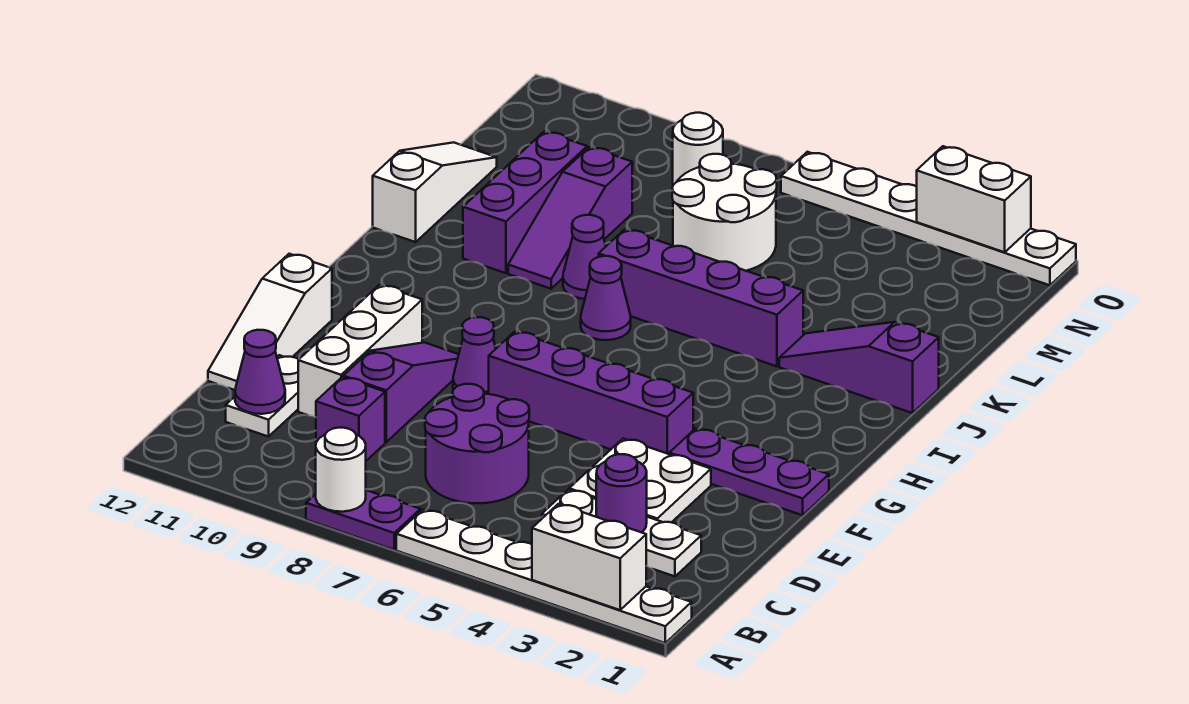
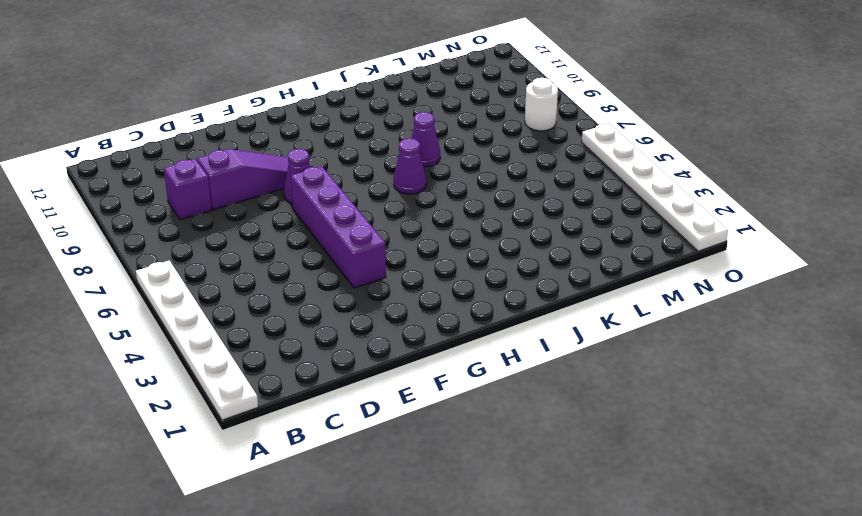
none -> purple 1x2 plate [306,490,420,550]
none -> white 1x3 plate [542,490,701,576]
none -> purple 2x2 round brick [425,384,529,503]

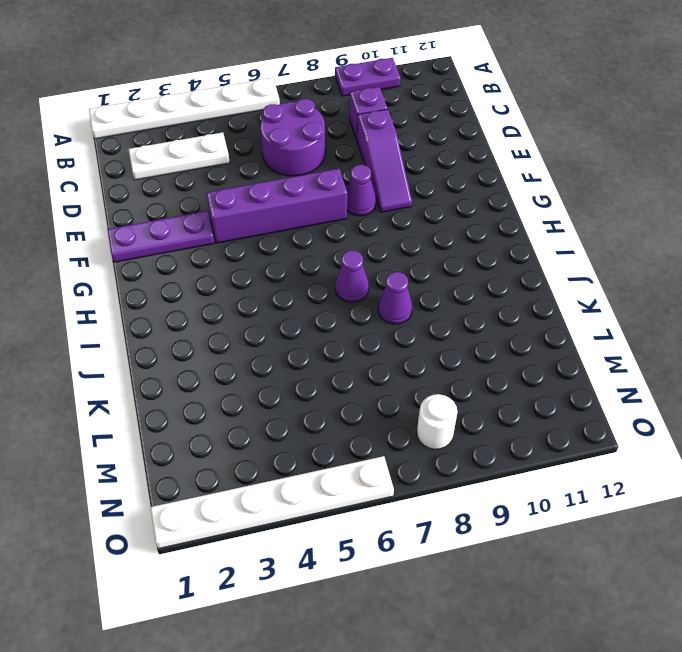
purple 1x2 plate [335,58,401,96] -> purple 1x2 plate moved to [306,490,420,550]
none -> white 1x2 plate [226,355,299,437]
none -> white 2x2 plate [569,439,711,522]
none -> white 1x3 brick [298,285,422,417]

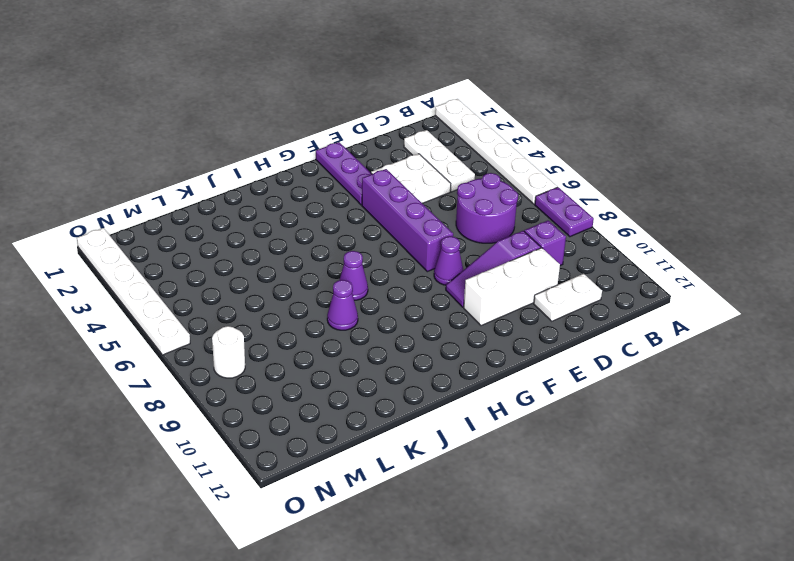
none -> white 1x3 slope [208,254,332,390]
none -> purple 1x3 slope [779,322,939,413]
none -> purple 1x4 brick [599,229,803,366]

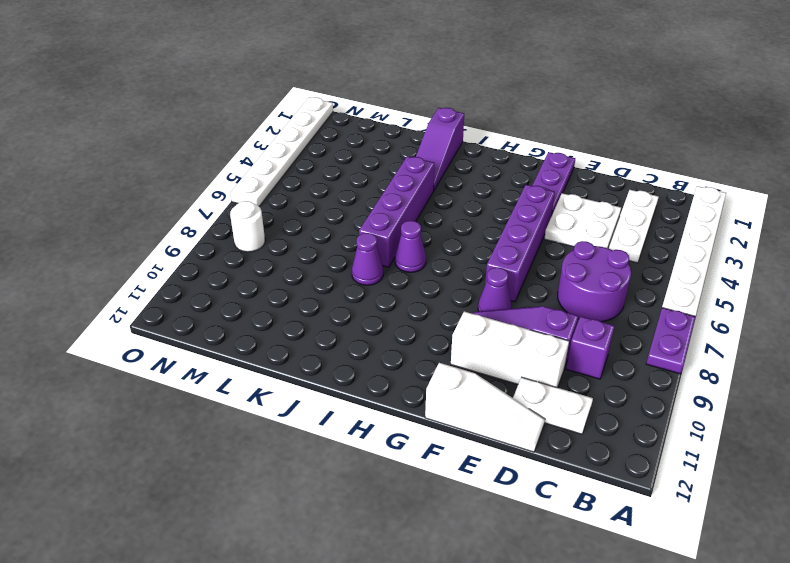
none -> purple 1x3 slope [508,147,632,289]
none -> purple 1x3 brick [463,131,587,273]
none -> white 1x3 slope [373,142,497,242]

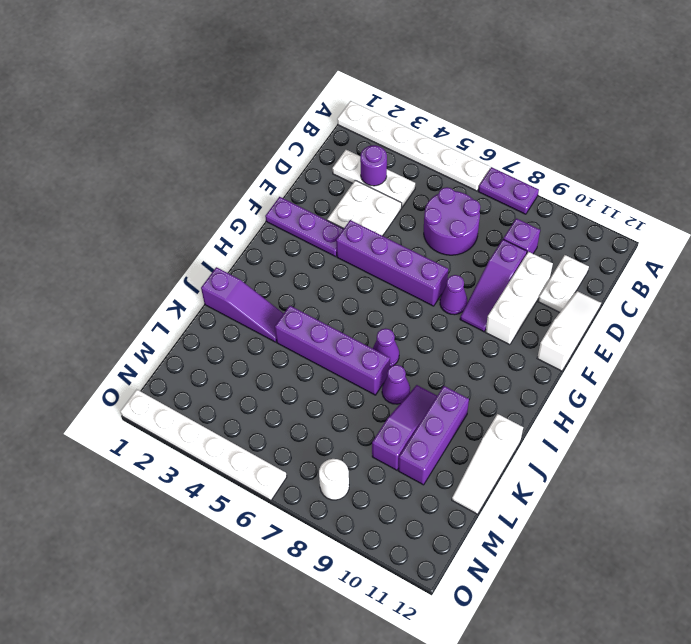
none -> white 2x2 round brick [672,154,777,271]
none -> white 1x2 brick [532,504,646,610]
none -> white 1x1 round brick [316,428,366,512]

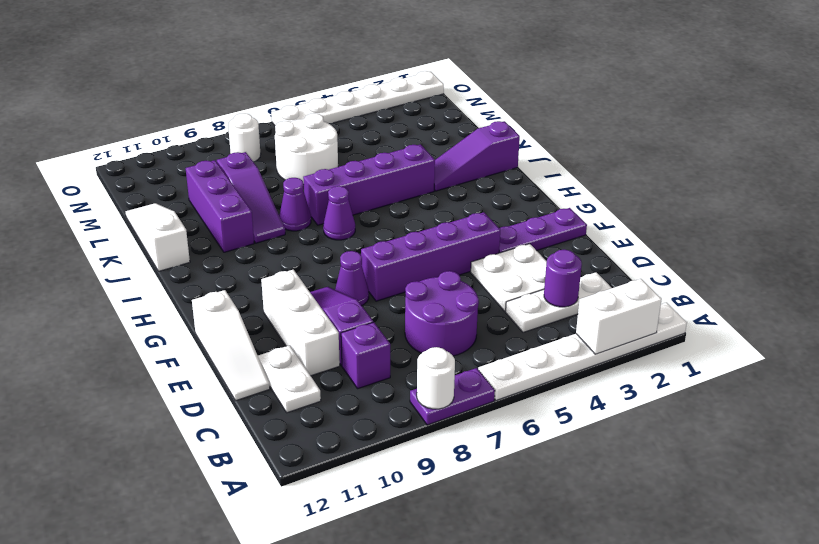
none -> purple 1x1 cone [235,330,285,414]
none -> white 1x2 brick [917,146,1031,252]

